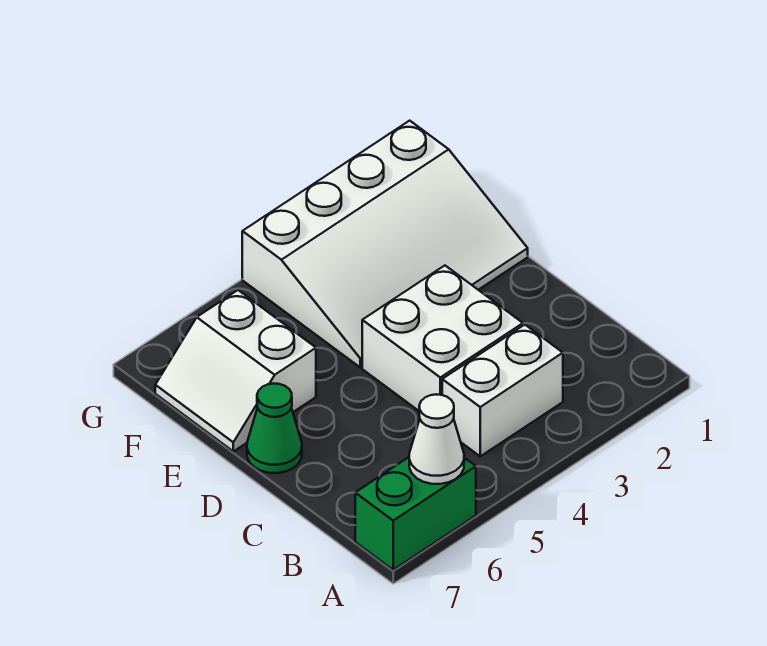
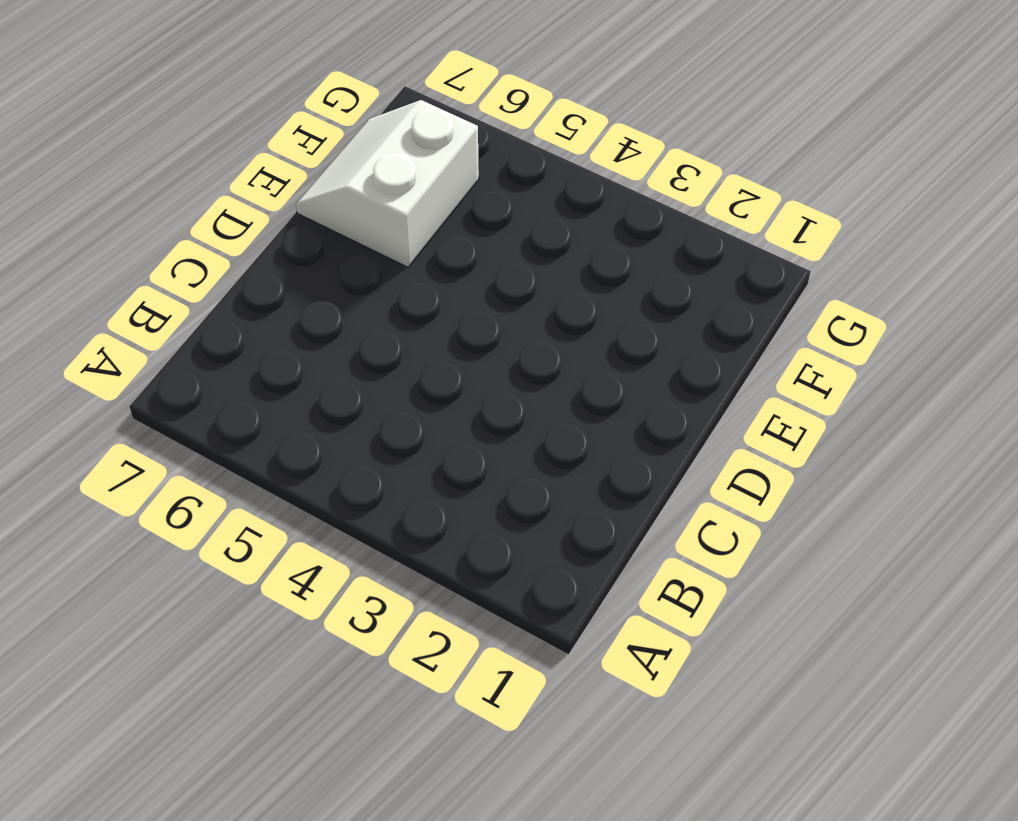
none -> green 1x2 brick [355,457,476,570]
none -> white 1x2 brick [442,325,563,456]

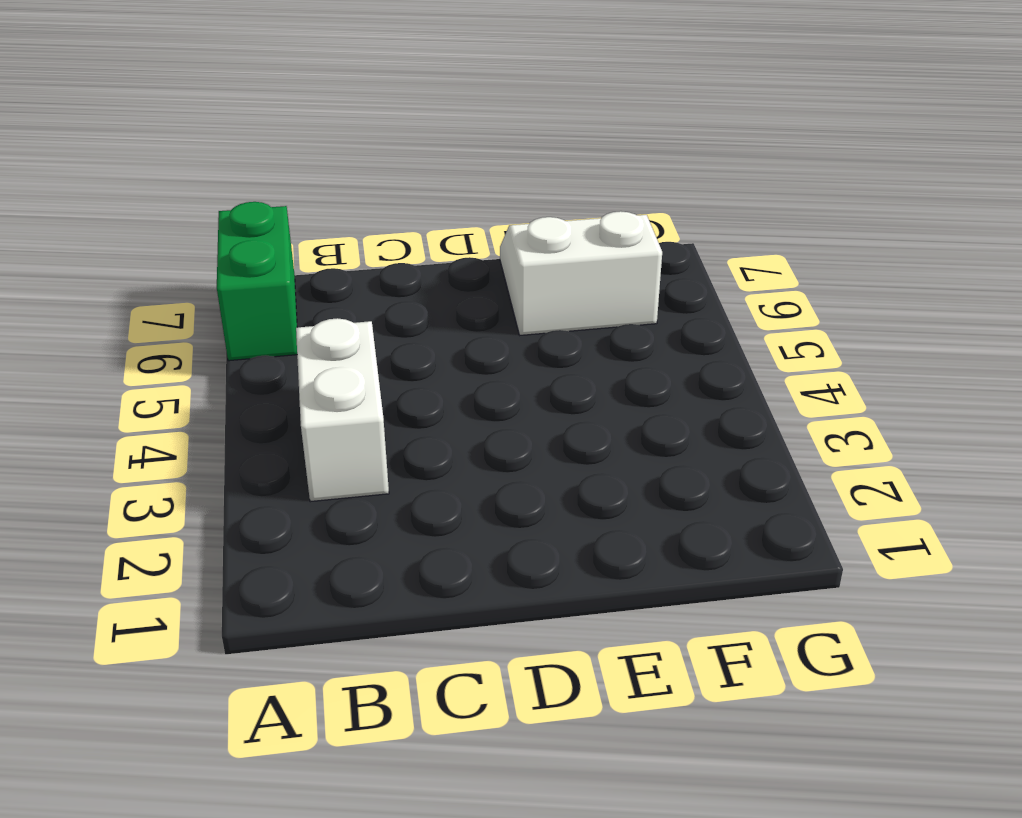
none -> white 2x2 brick [362,266,523,411]
none -> green 1x1 cone [247,383,302,473]

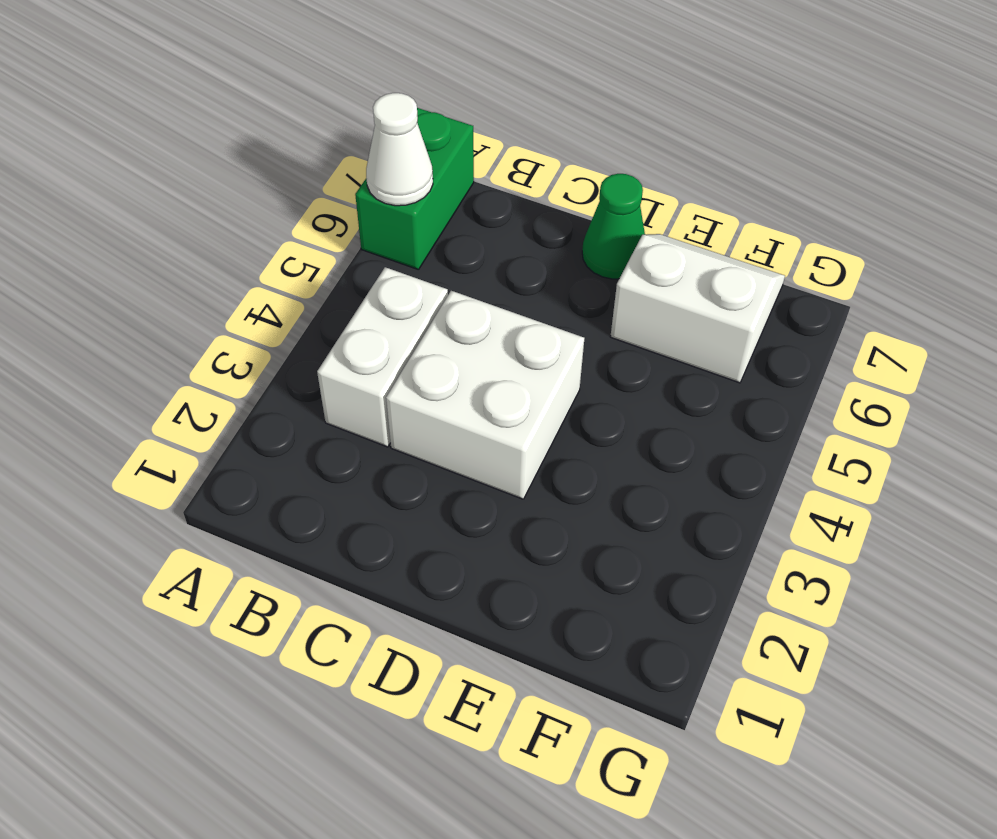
none -> white 3x4 slope [242,121,528,368]

